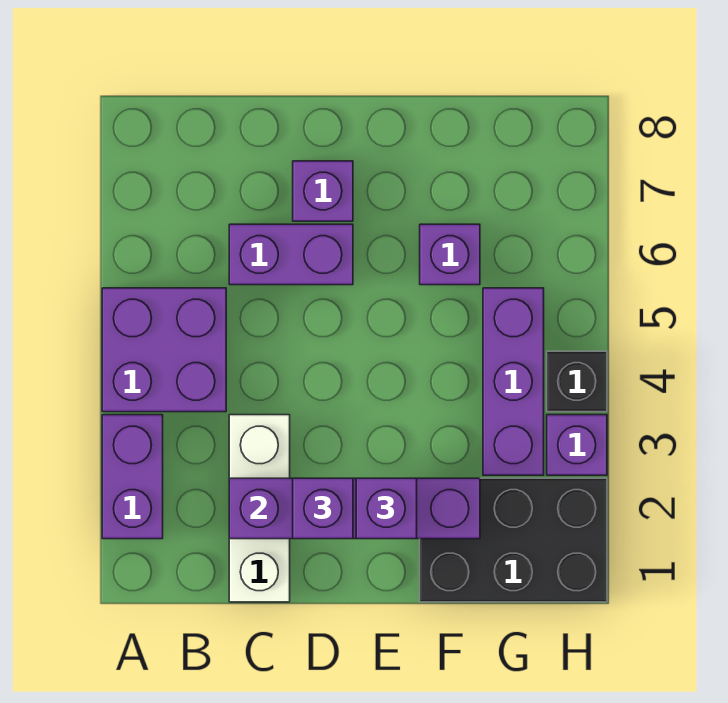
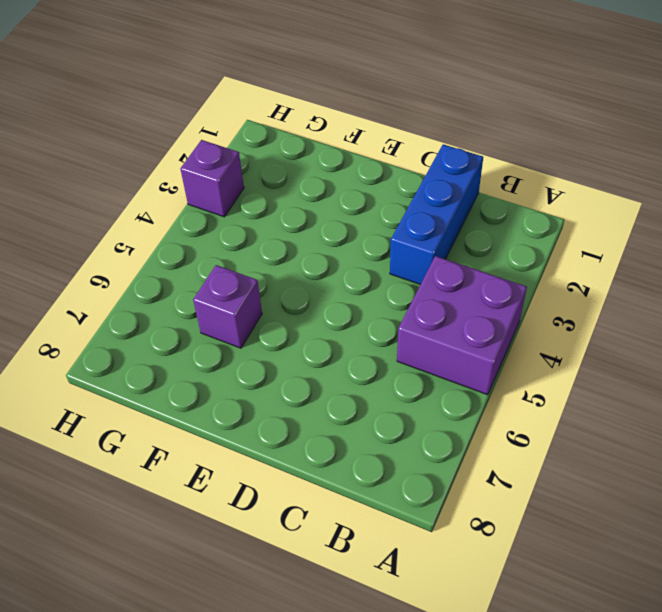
blue 1x3 brick [390,144,483,285] -> white 1x3 brick [229,415,290,602]
none -> purple 1x2 brick [102,415,163,539]
none -> purple 1x2 brick [229,224,353,285]
none -> purple 1x1 brick [293,161,353,221]

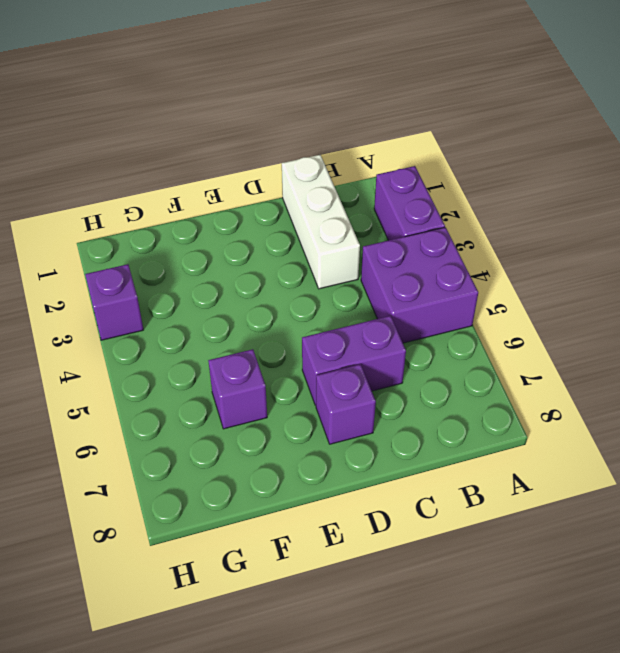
none -> black 2x3 brick [420,478,607,602]
none -> purple 1x3 brick [483,288,544,475]
none -> black 1x1 brick [547,351,607,412]

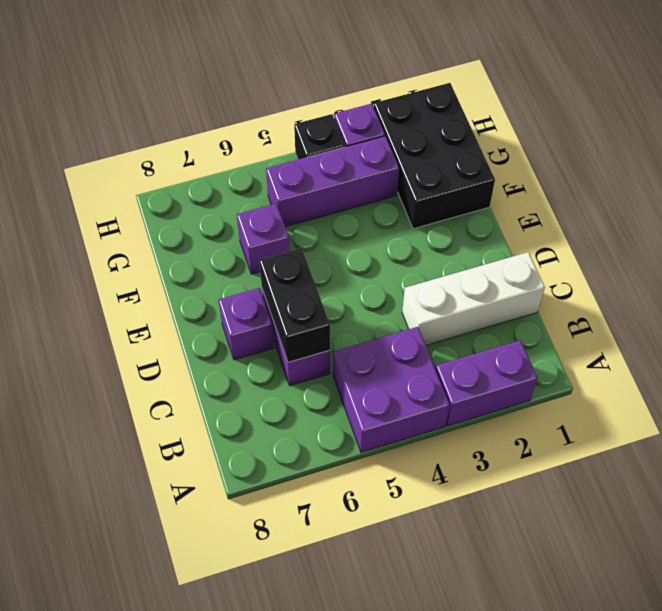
black 1x2 brick [259,248,330,362] -> none
none -> purple 1x4 brick [229,478,480,539]
none -> purple 1x1 brick [293,478,353,539]
none -> purple 1x1 brick [356,478,417,539]

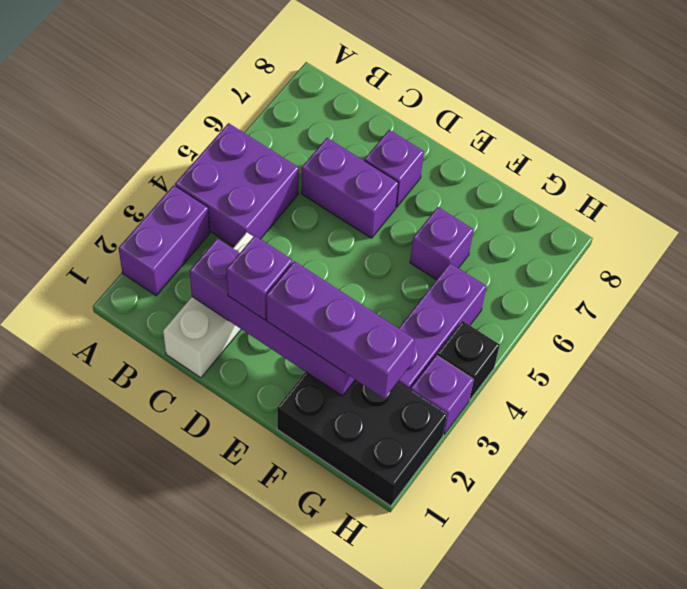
purple 1x3 brick [266,261,415,398] -> purple 1x1 brick [356,478,417,539]

